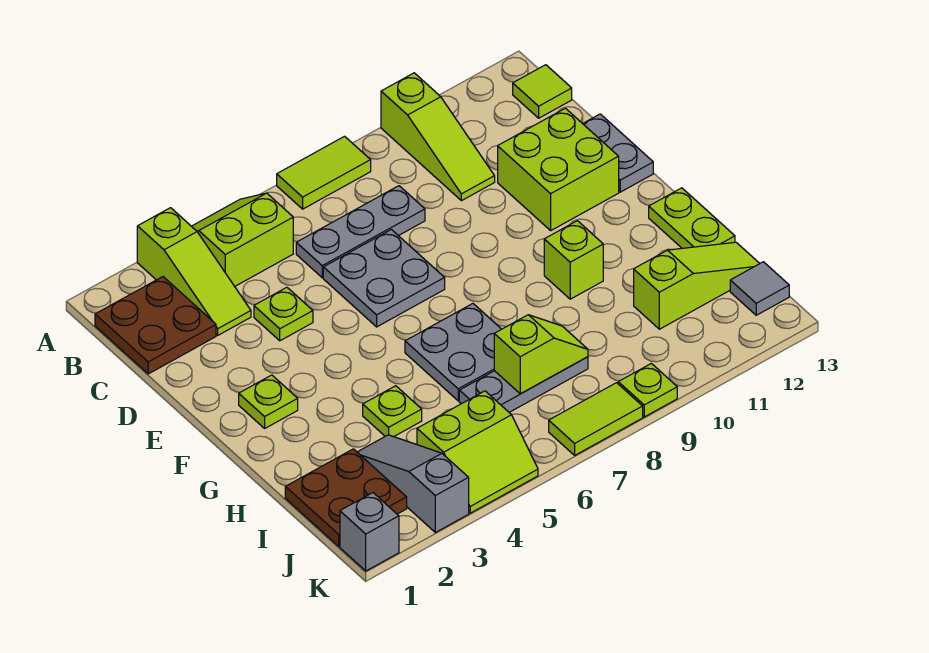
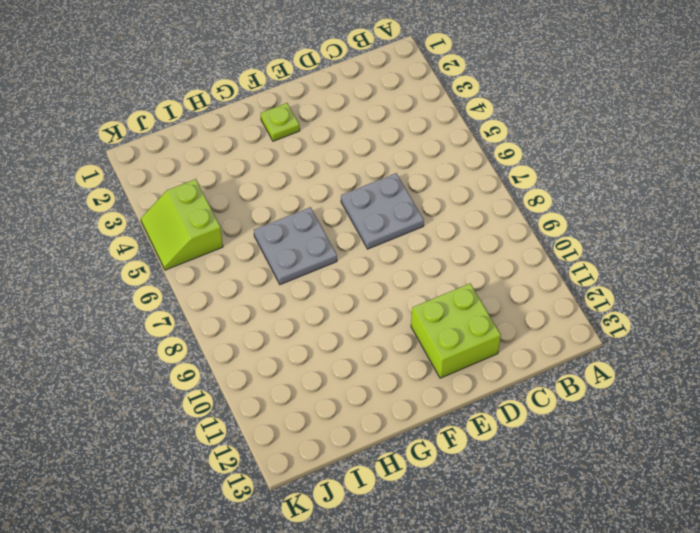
none -> lime 1x3 slope [137,208,251,335]
none -> lime 2x2 slope [192,193,293,286]
none -> lime 1x2 tile [277,136,371,209]

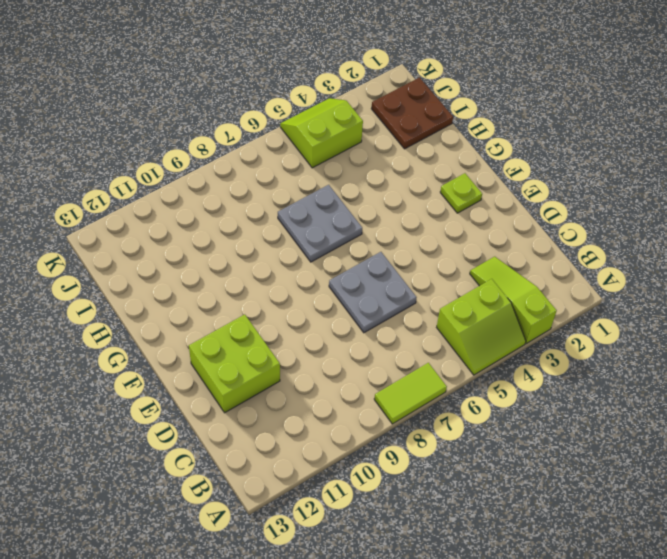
none -> lime 1x3 slope [381,73,495,201]
none -> brown 2x2 plate [95,277,216,374]
none -> lime 1x1 tile [513,65,572,118]

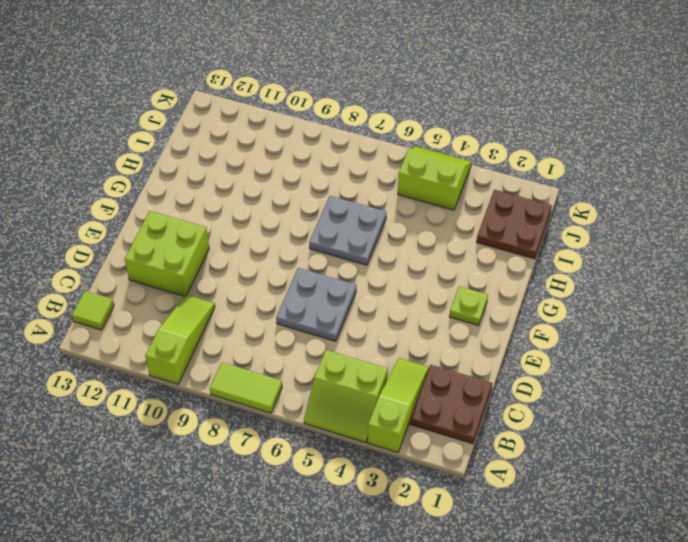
none -> grey 1x3 plate [296,186,425,278]
none -> lime 1x1 plate [254,287,313,341]
none -> grey 1x2 plate [583,114,653,192]

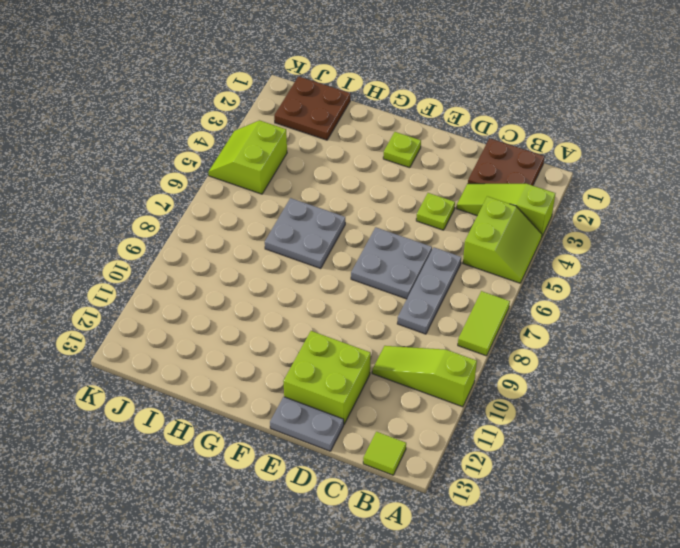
none -> lime 1x1 brick [544,221,603,299]
none -> lime 1x2 plate [649,188,735,248]
none -> lime 1x1 plate [363,386,422,437]

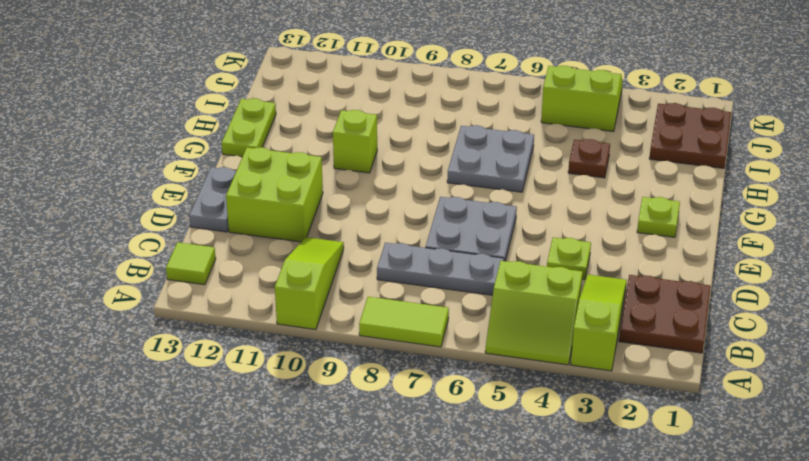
brown 1x1 plate [568,139,610,178] -> lime 1x1 plate [363,386,422,437]
none -> grey 1x3 slope [357,435,469,532]
none -> grey 1x3 plate [459,357,588,412]
none -> lime 1x3 slope [634,242,760,329]

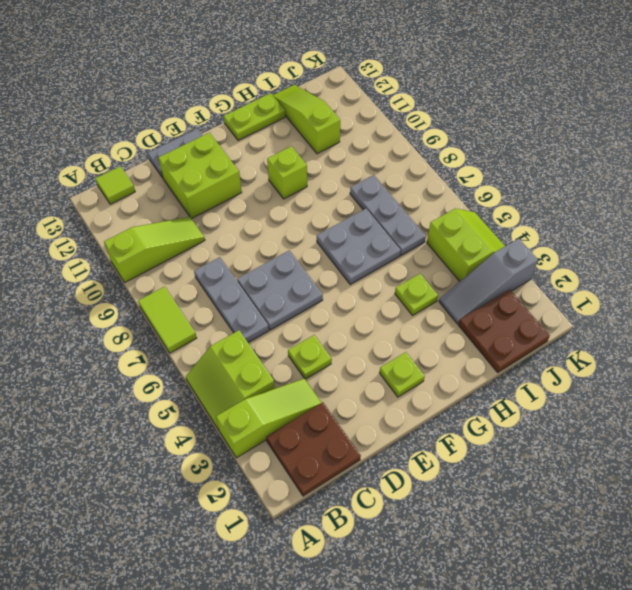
none -> grey 1x1 tile [730,262,789,315]
none -> grey 1x1 brick [340,493,399,571]
none -> lime 1x2 tile [549,383,643,455]

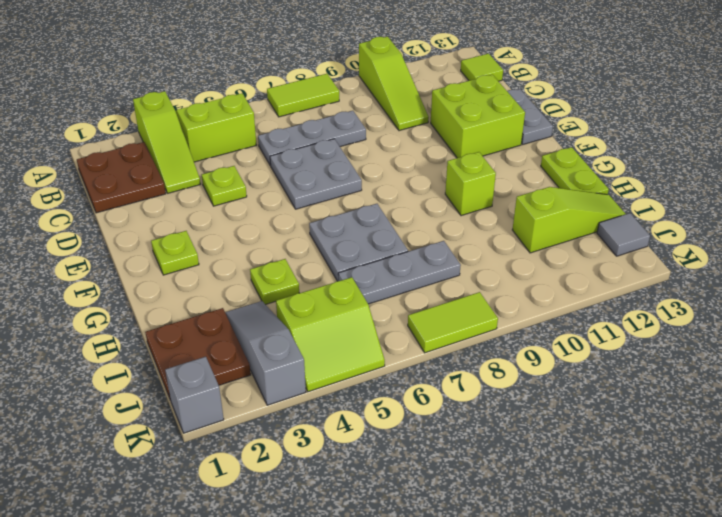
none -> lime 1x1 plate [618,363,677,417]
none -> lime 1x2 slope [494,315,588,394]

